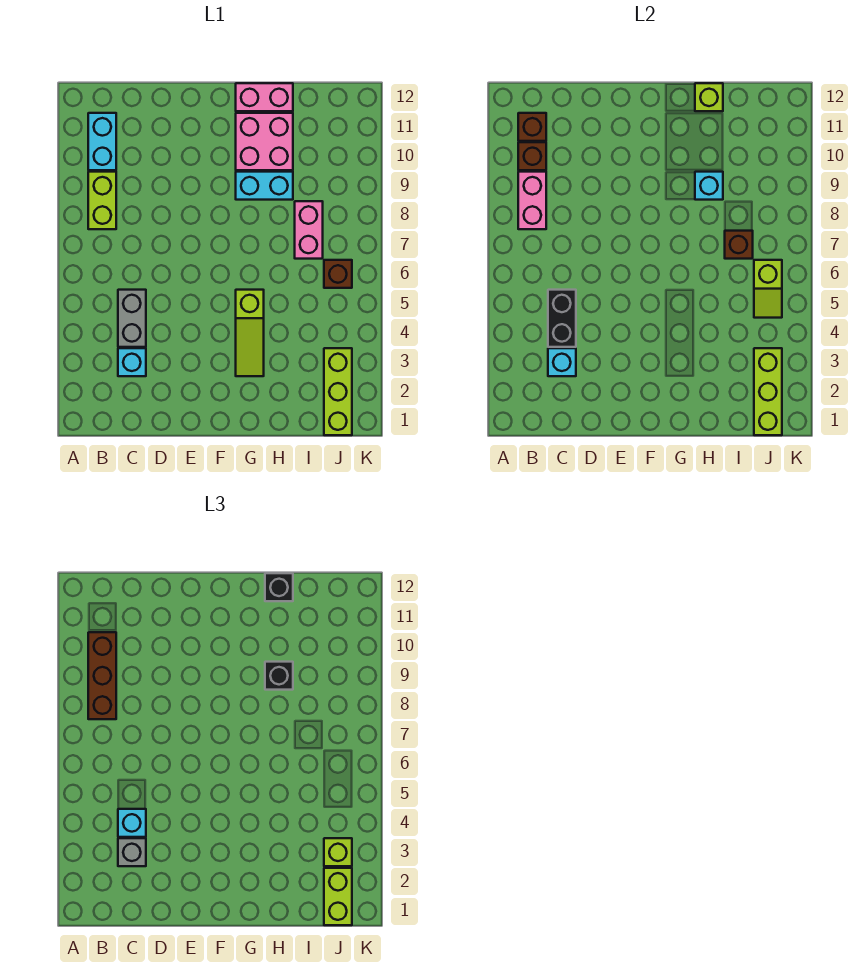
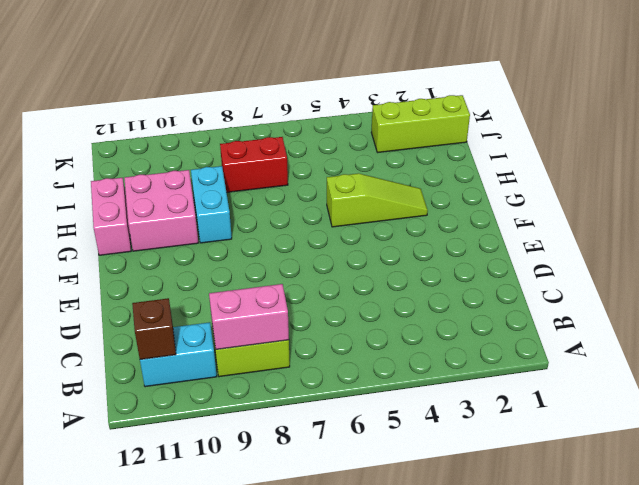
red 1x2 brick [220,137,288,192] -> pink 1x2 brick [295,201,323,259]
none -> cyan 1x1 brick [118,348,146,376]
none -> grey 1x2 brick [118,290,146,347]
none -> brown 1x1 brick [324,260,352,288]

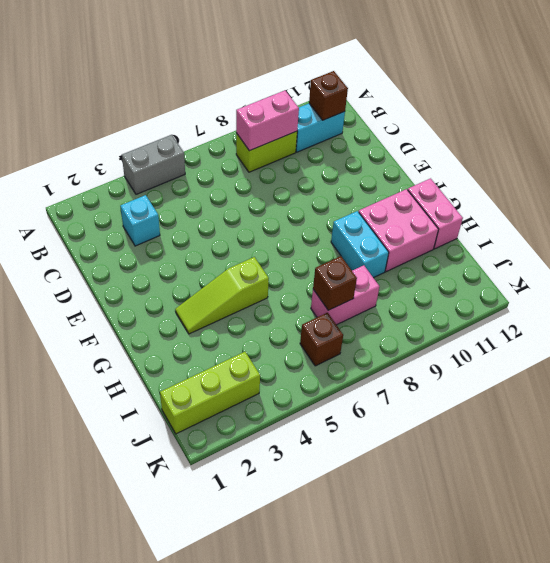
grey 1x2 brick [122,135,185,194] -> grey 1x2 brick moved to [118,290,146,347]
none -> brown 1x1 brick [518,142,546,170]
none -> cyan 1x1 brick [548,348,576,376]
none -> black 1x2 brick [548,290,576,347]

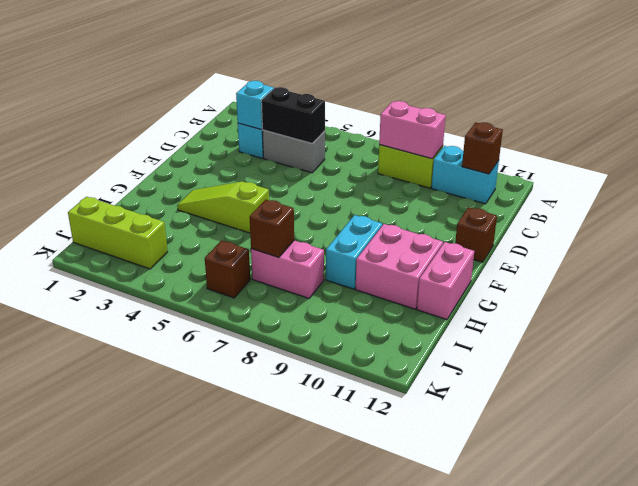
brown 1x1 brick [455,207,497,262] -> brown 1x1 brick moved to [518,142,546,170]
none -> cyan 1x1 brick [695,172,723,200]
none -> lime 1x1 brick [695,83,723,111]
none -> lime 1x3 brick [754,348,782,435]

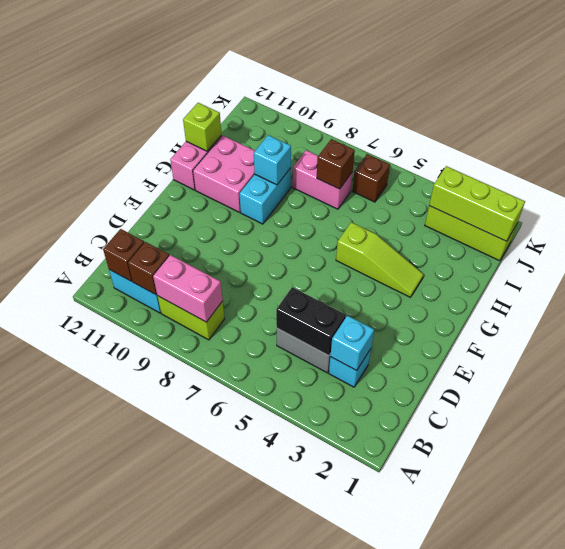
none -> lime 1x2 slope [754,260,782,318]
none -> brown 1x3 brick [88,632,116,719]
none -> grey 1x1 brick [118,838,146,866]

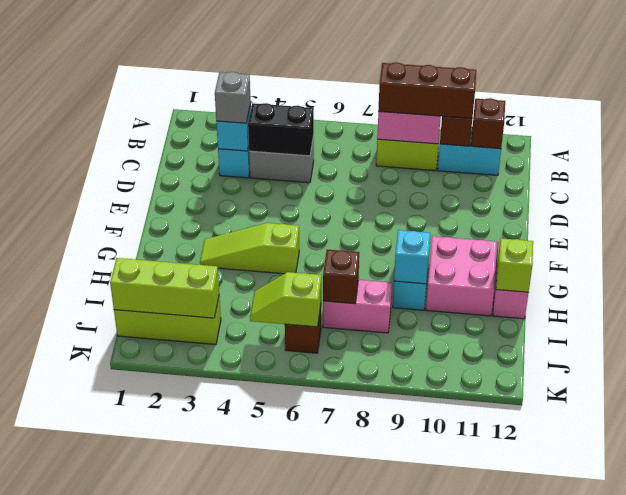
none -> cyan 1x1 brick [118,809,146,837]
none -> black 1x1 brick [265,662,293,690]
none -> black 1x1 brick [265,573,293,601]

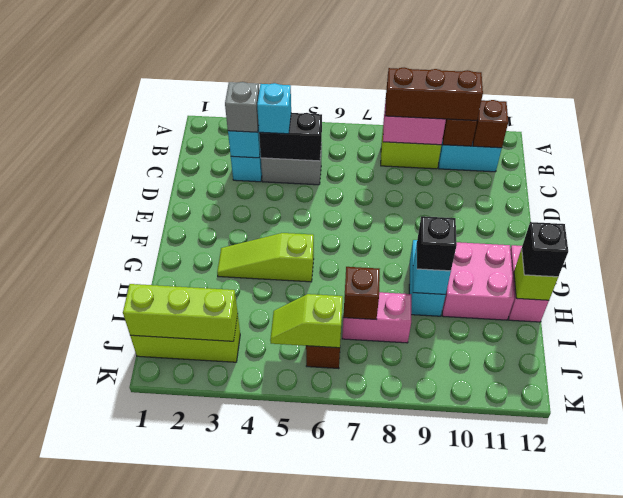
none -> lime 1x2 brick [324,868,352,925]
none -> lime 1x1 brick [324,838,352,866]

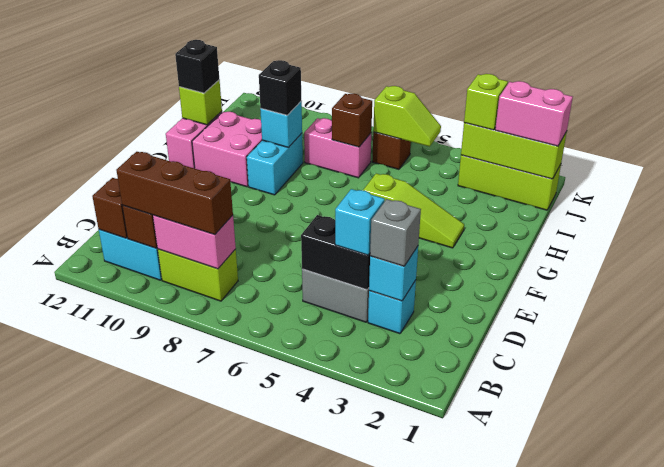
pink 1x2 brick [495,81,573,146] -> lime 1x2 brick [324,868,352,925]

